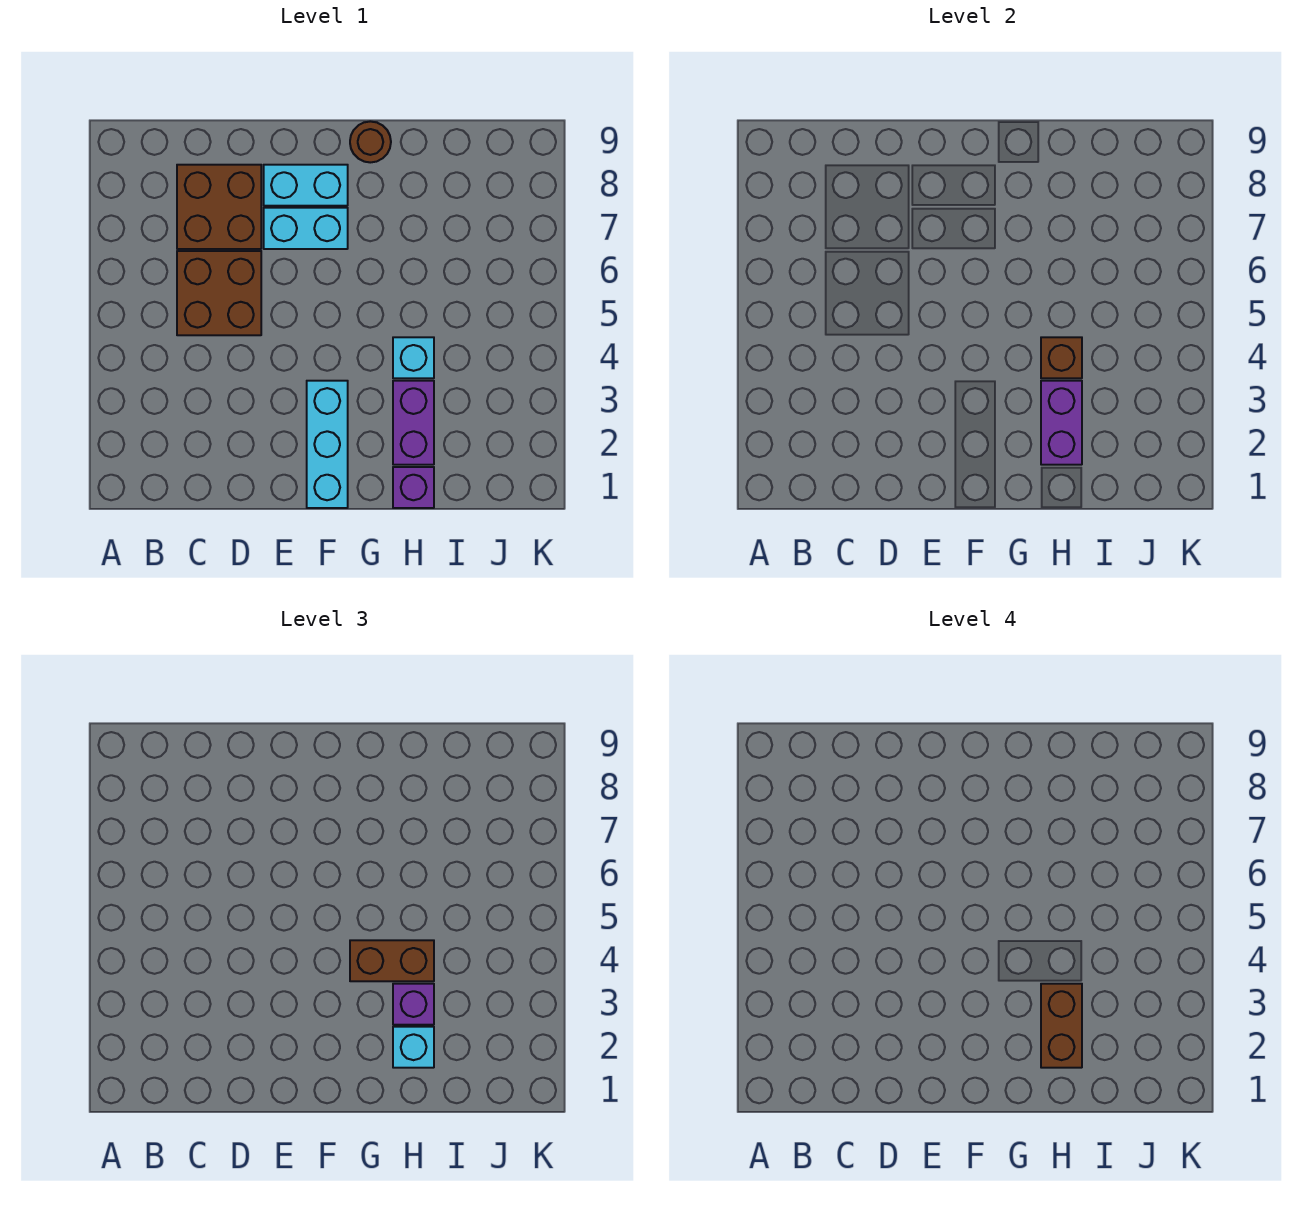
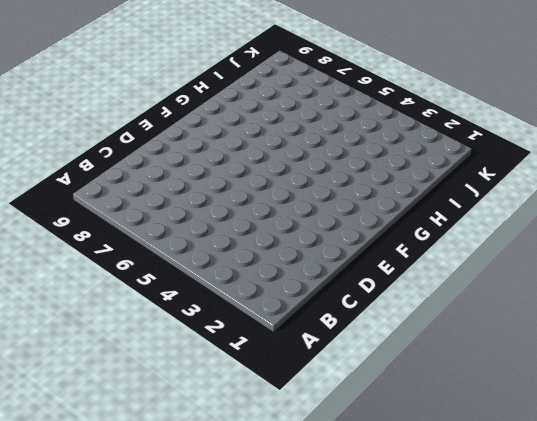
none -> brown 2x2 brick [177,251,261,335]
none -> brown 2x2 brick [177,165,261,249]
none -> cyan 1x2 brick [264,208,348,249]

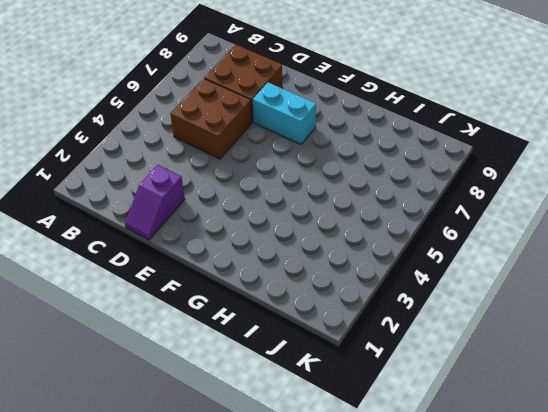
purple 1x2 slope [125,165,185,240] -> none
none -> cyan 1x2 brick [264,165,348,206]
none -> cyan 1x3 brick [307,381,348,508]
none -> brown 1x1 round brick [350,121,391,163]

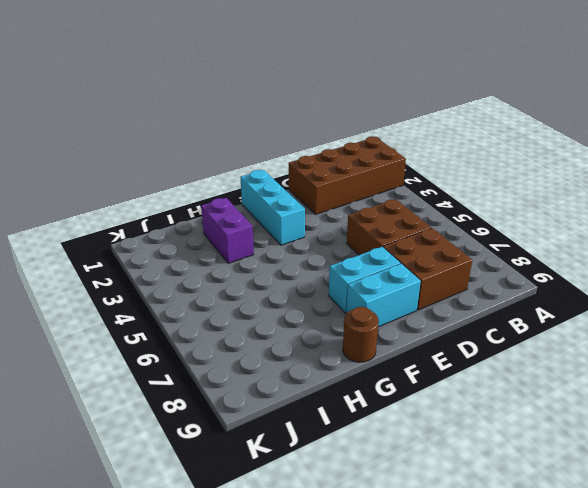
brown 2x4 brick [289,136,406,214] -> none
none -> purple 1x1 brick [393,467,434,508]
none -> cyan 1x1 brick [393,337,434,378]
none -> purple 1x2 brick [1041,381,1082,465]

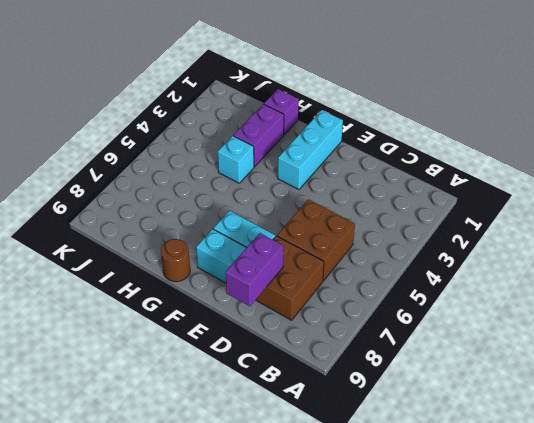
purple 1x2 brick [226,233,284,306] -> purple 1x2 brick moved to [1041,381,1082,465]
none -> brown 1x1 brick [1041,337,1082,378]
none -> brown 1x2 brick [350,940,434,981]
none -> cyan 1x1 brick [393,1027,434,1068]

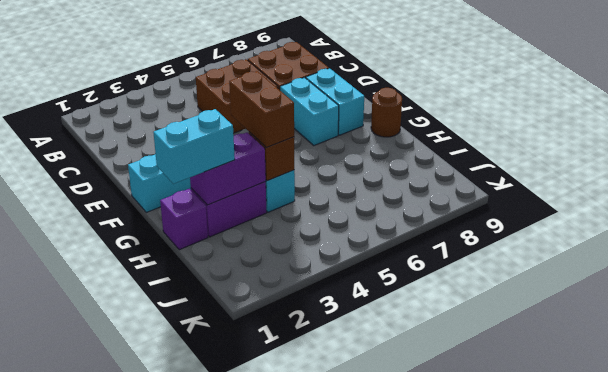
cyan 1x2 brick [153,109,235,184] -> cyan 1x1 brick [393,1027,434,1068]
none -> purple 1x1 brick [393,984,434,1025]
none -> brown 1x2 brick [1041,984,1082,1068]

